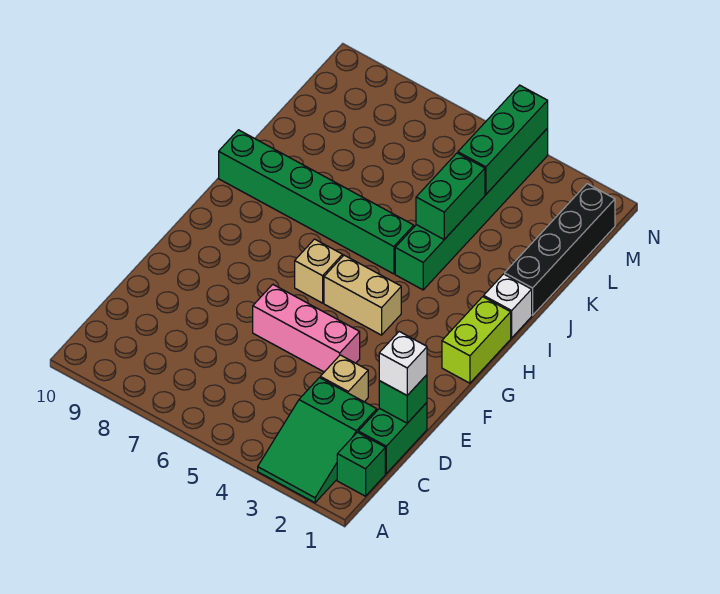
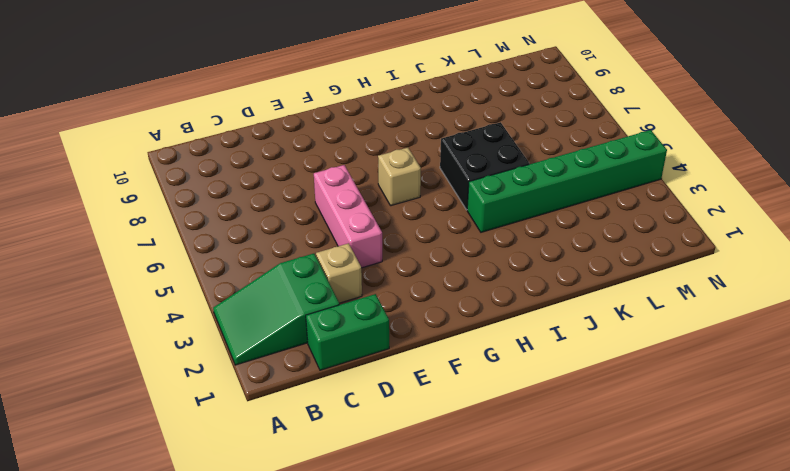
black 2x2 brick [440,122,529,210] -> green 1x6 brick [219,130,414,274]
none -> green 1x1 brick [337,432,385,496]
none -> lime 1x2 brick [442,297,511,383]
none -> tan 1x2 brick [324,255,401,335]

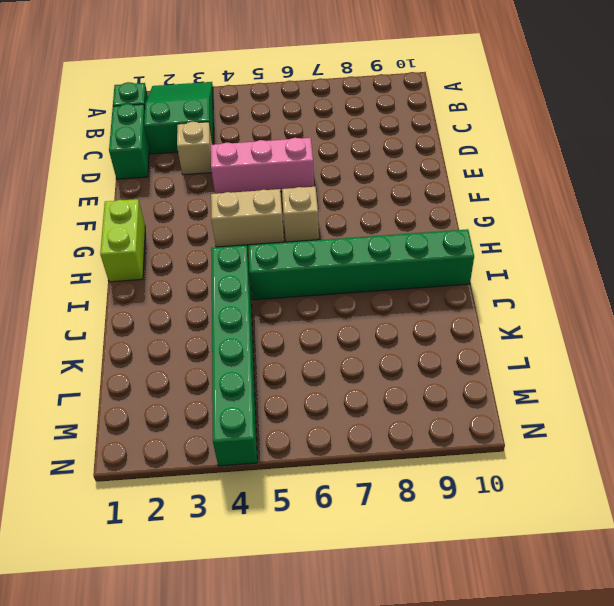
none -> white 1x1 brick [484,274,532,338]
none -> black 1x4 brick [505,184,615,315]
none -> green 1x1 brick [379,375,427,423]

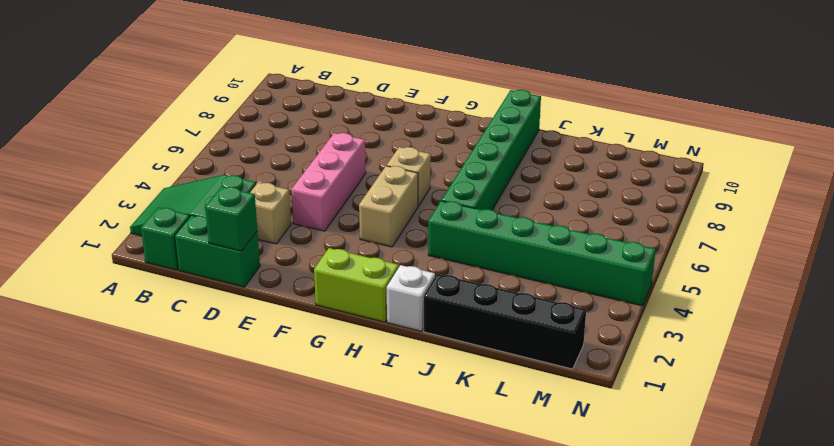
none -> green 1x2 brick [416,153,485,239]
none -> green 1x3 brick [458,85,548,194]
none -> white 1x1 brick [379,332,427,395]

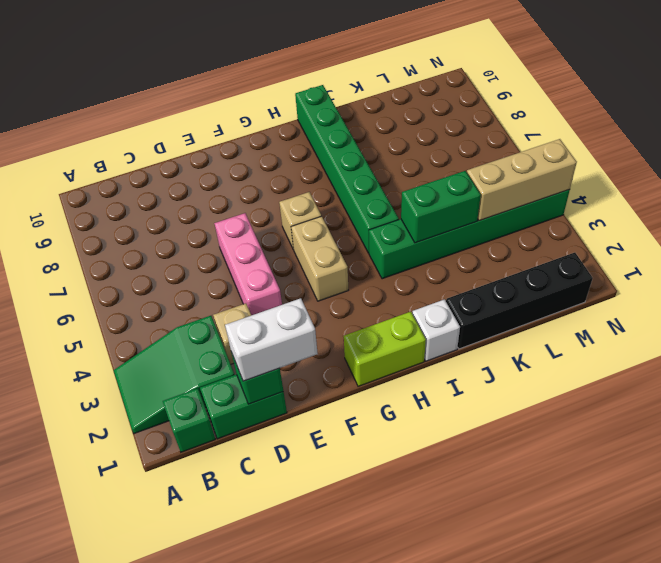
white 1x2 brick [225,298,318,381] -> white 1x1 brick [379,332,427,395]
tan 1x3 brick [467,139,577,221] -> green 1x3 brick [458,85,548,194]

